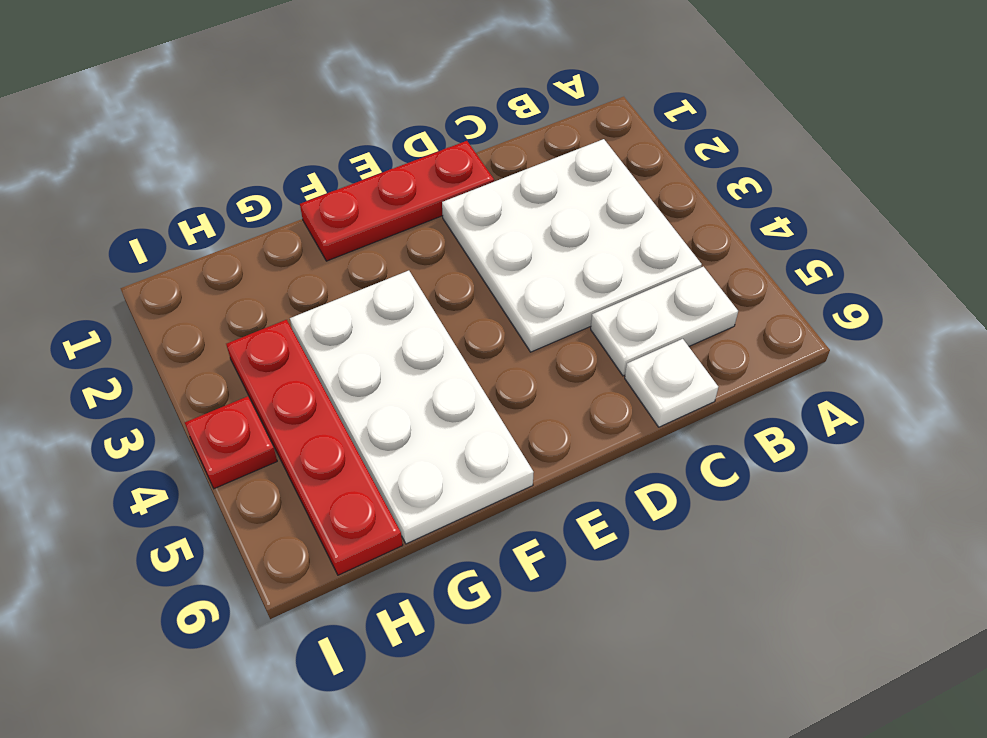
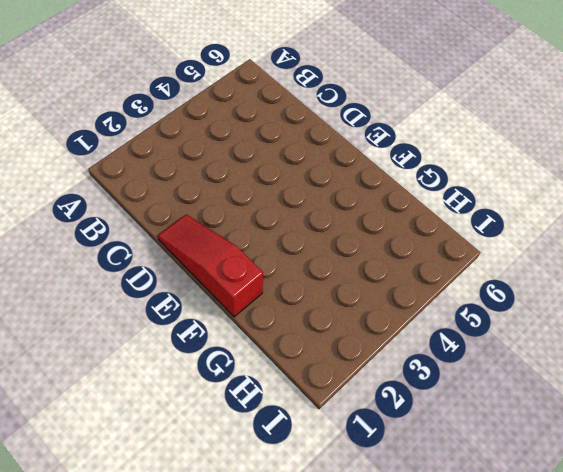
red 1x3 slope [158,214,263,317] -> red 1x3 plate [300,141,494,261]
none -> white 3x3 plate [442,139,702,352]
none -> white 1x2 plate [591,267,738,376]

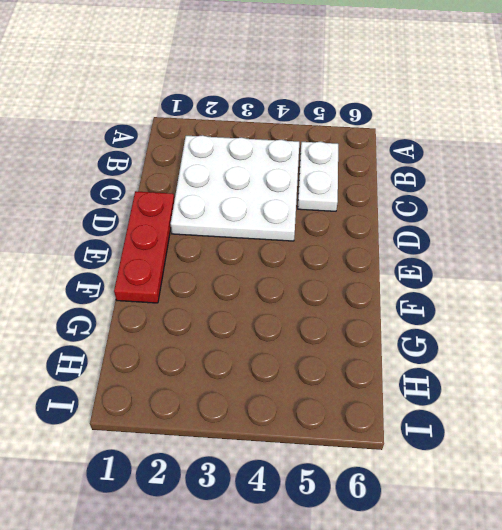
none -> white 1x1 plate [625,339,718,427]
none -> white 2x4 plate [290,271,534,544]

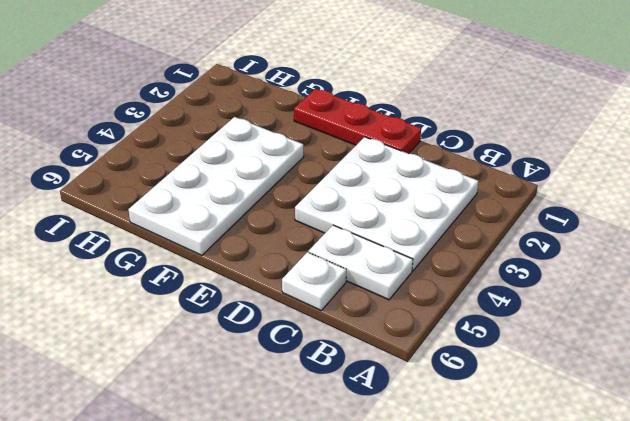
none -> red 1x4 plate [226,320,403,575]
none -> red 1x1 plate [185,396,277,489]

